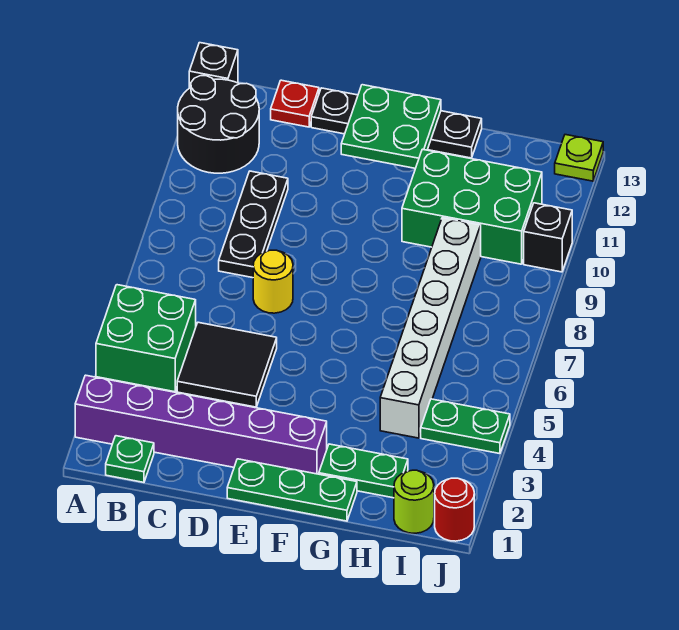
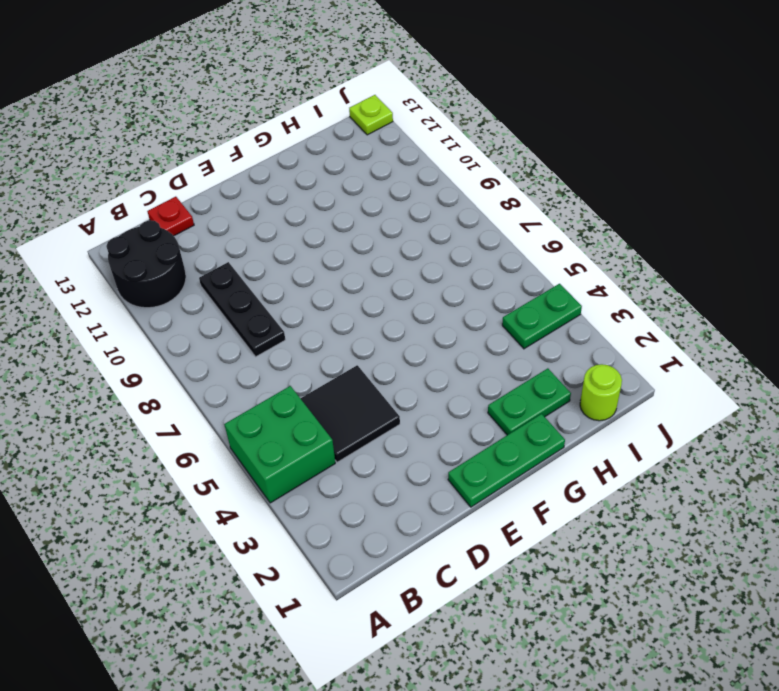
none -> purple 1x6 brick [75,375,327,474]
none -> black 1x1 brick [189,43,238,88]
none -> green 1x1 plate [106,436,154,482]

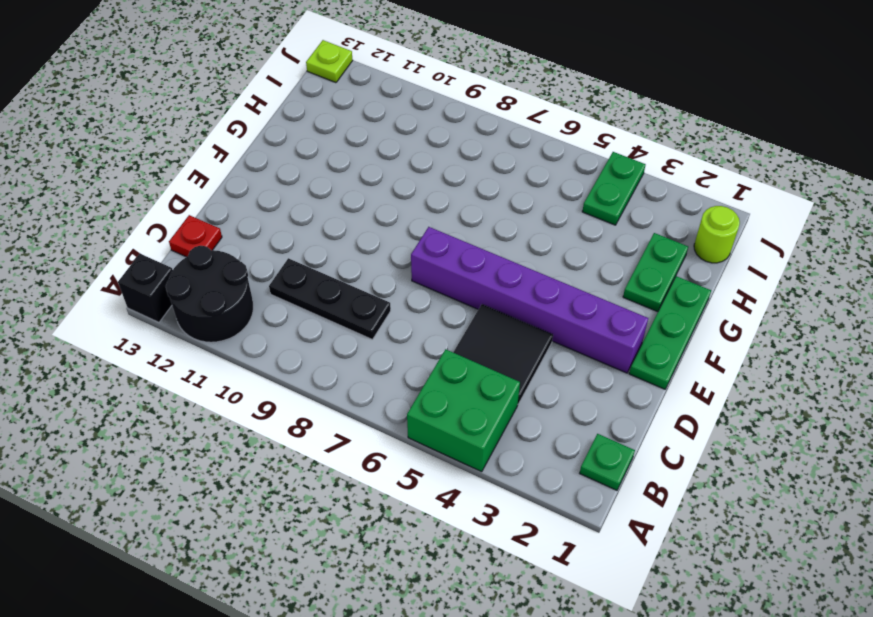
purple 1x6 brick [411,227,648,373] -> purple 1x6 brick turned to [75,375,327,474]
none -> yellow 1x1 round brick [253,250,293,313]
none -> black 1x4 plate [311,88,482,158]
none -> green 2x3 brick [402,149,542,264]

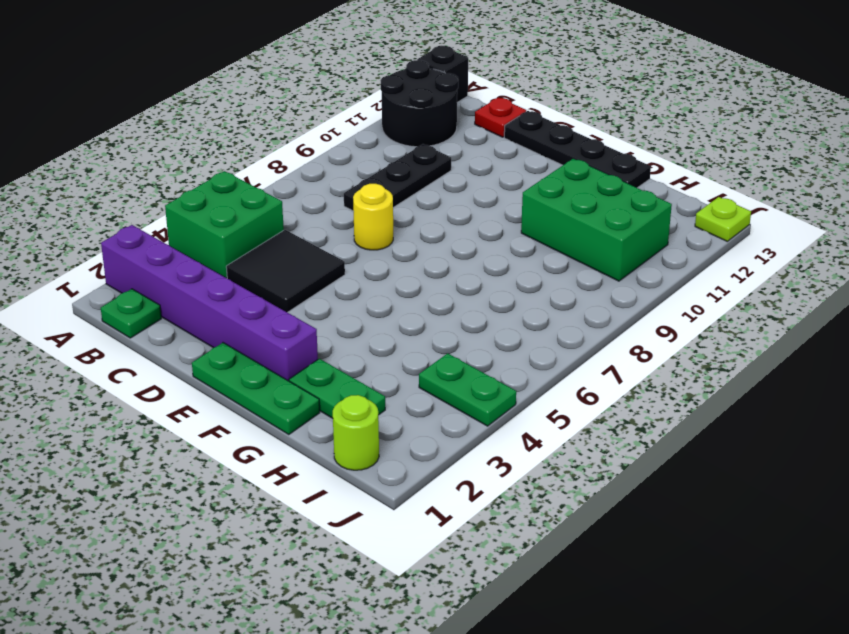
none -> white 1x6 brick [380,218,481,438]
none -> red 1x1 round brick [435,478,474,541]
none -> black 1x1 brick [524,203,572,272]

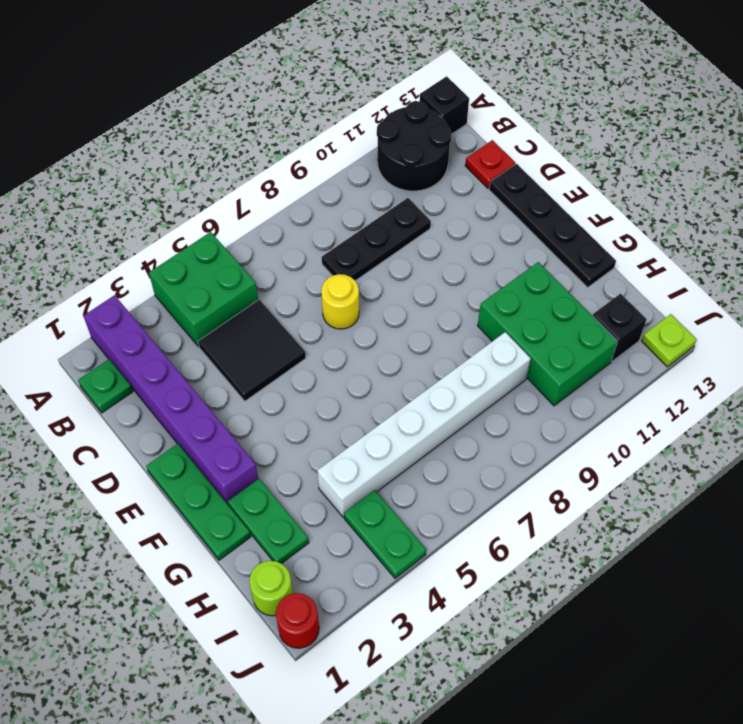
black 1x1 brick [593,294,646,361] -> black 1x1 brick moved to [524,203,572,272]
none -> green 2x2 plate [341,85,441,168]

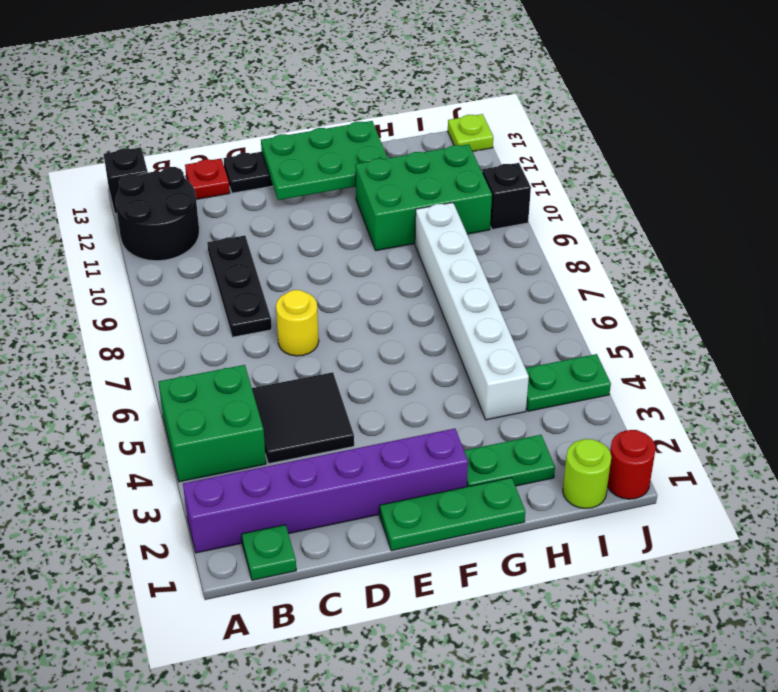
green 2x3 plate [261,121,387,200] -> green 2x2 plate [341,85,441,168]

